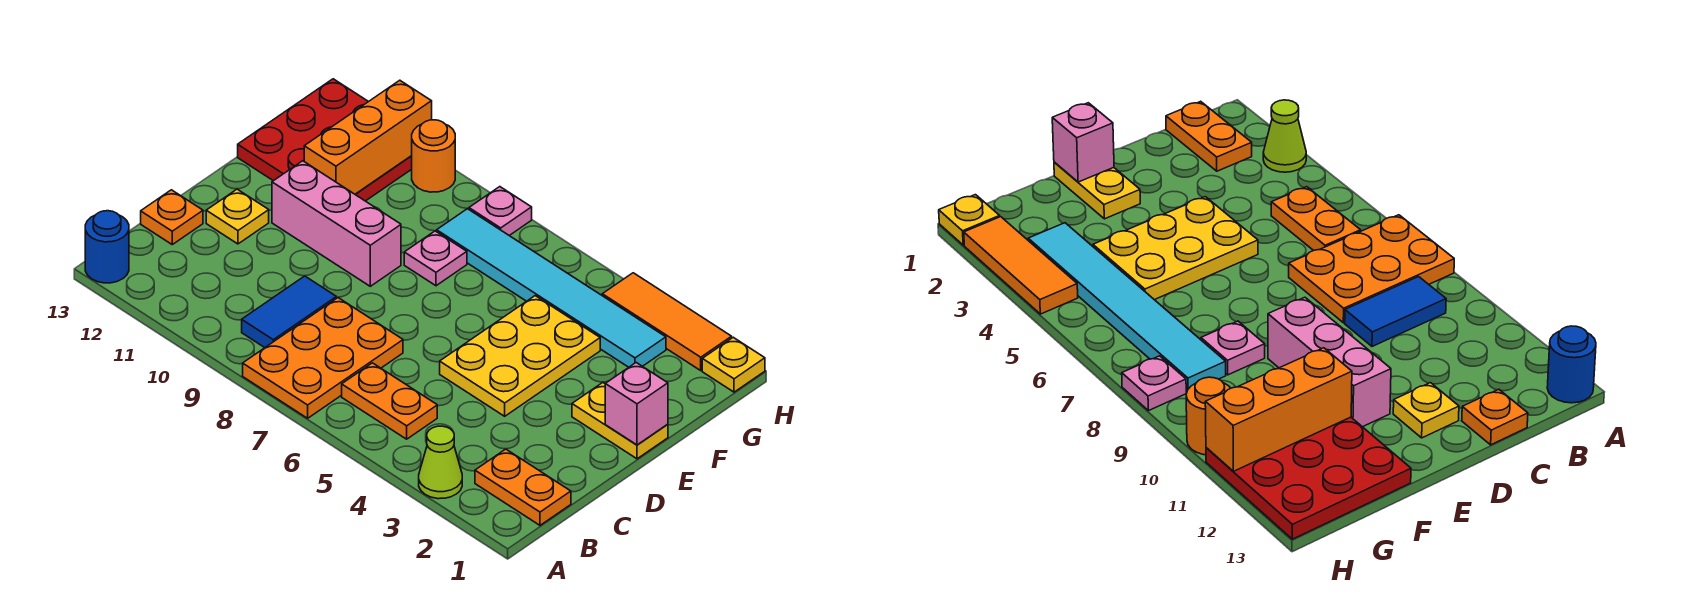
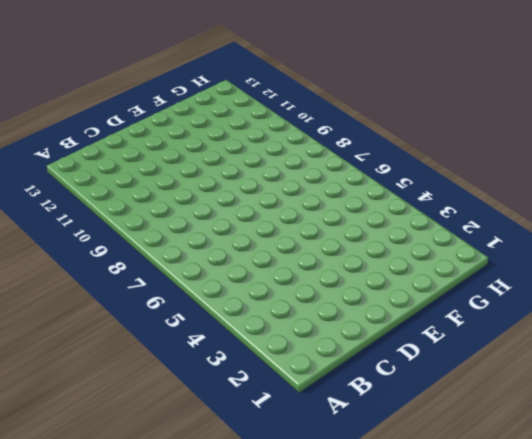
none -> lime 1x1 cone [419,426,462,499]
none -> orange 2x3 plate [243,298,403,418]
none -> blue 1x1 round brick [85,211,129,283]

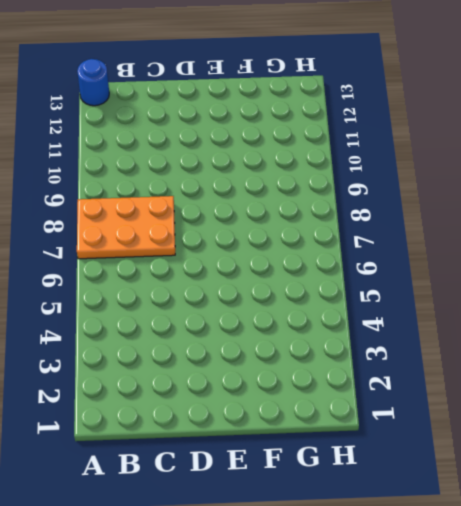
none -> lime 1x1 cone [419,426,462,499]
none -> orange 1x2 plate [475,449,571,525]
none -> orange 1x2 plate [342,363,437,439]

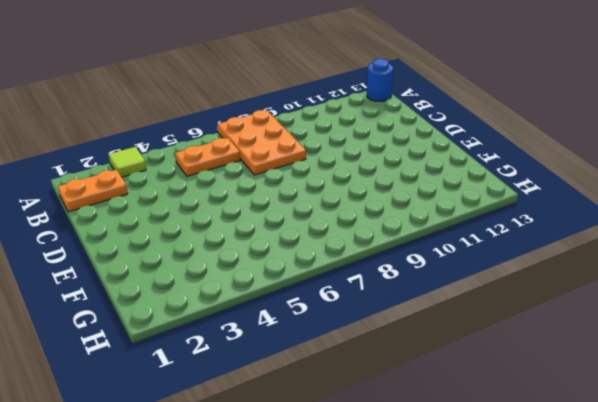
lime 1x1 tile [109,147,146,177] -> lime 1x1 cone [419,426,462,499]
none -> blue 1x2 tile [242,276,336,348]
none -> orange 1x1 plate [141,190,203,244]
none -> yellow 2x3 plate [440,296,600,416]

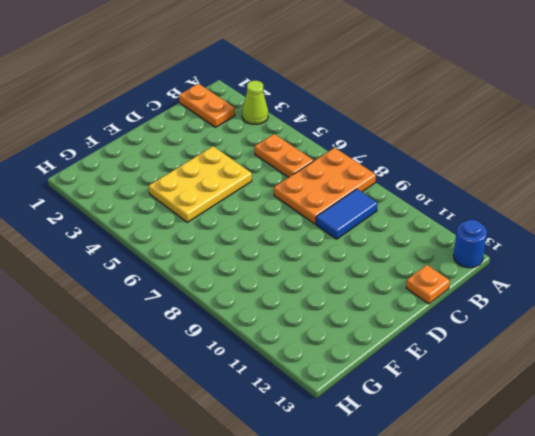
none -> yellow 1x1 plate [206,189,269,244]
none -> yellow 1x2 plate [572,383,668,459]
none -> pink 1x3 brick [272,161,401,286]

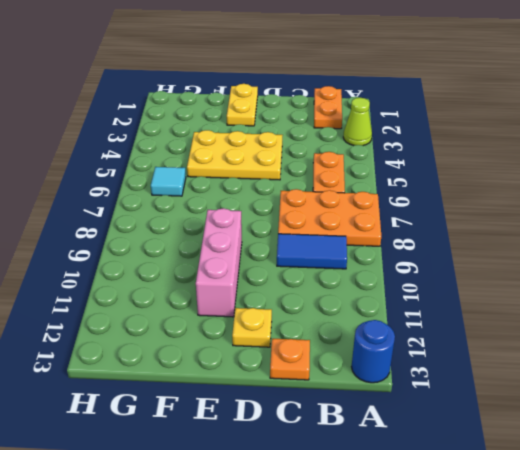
cyan 1x1 tile [151,167,186,196] -> cyan 1x6 tile [437,209,666,367]
none -> pink 1x1 plate [404,231,467,286]
none -> red 3x3 plate [238,79,412,201]
none -> yellow 1x1 plate [702,337,765,392]

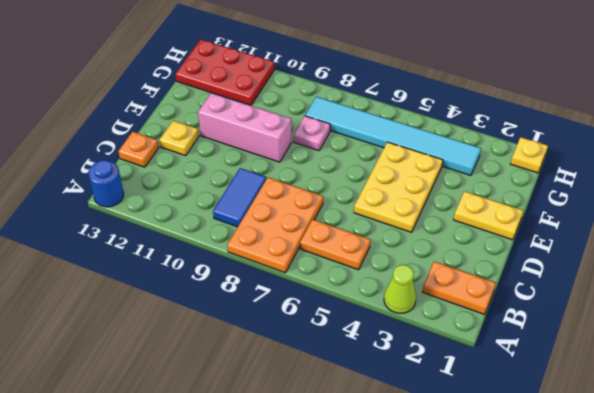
red 2x3 plate [176,40,274,105] -> red 3x3 plate [238,79,412,201]
none -> orange 1x3 tile [602,273,732,370]
none -> pink 1x1 plate [469,187,532,236]
none -> orange 1x1 round brick [412,120,455,192]

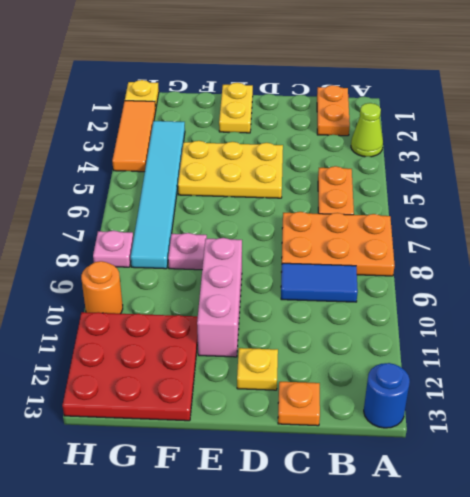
none -> pink 1x1 brick [605,363,668,445]
none -> orange 1x3 brick [304,80,432,194]

